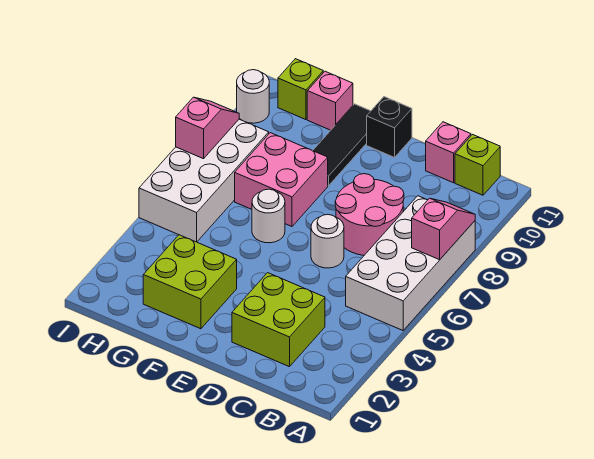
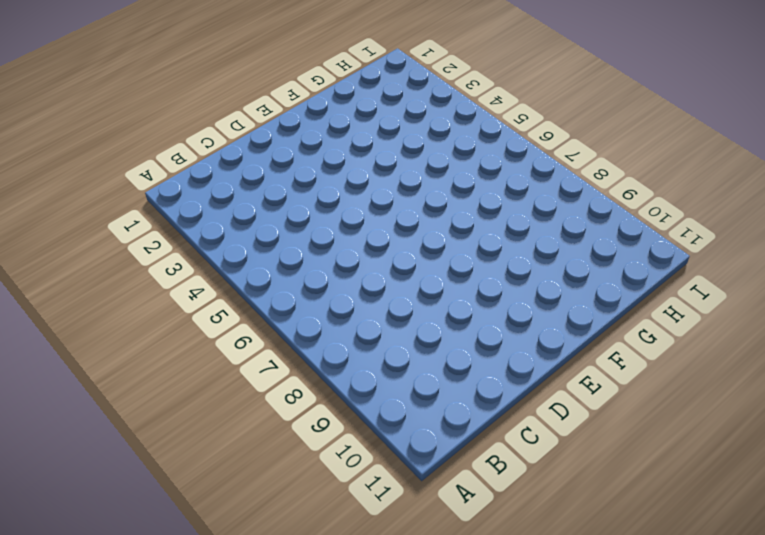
none -> white 2x4 brick [346,196,475,330]
none -> lime 1x1 brick [455,135,500,195]
none -> lime 2x2 brick [232,273,325,367]

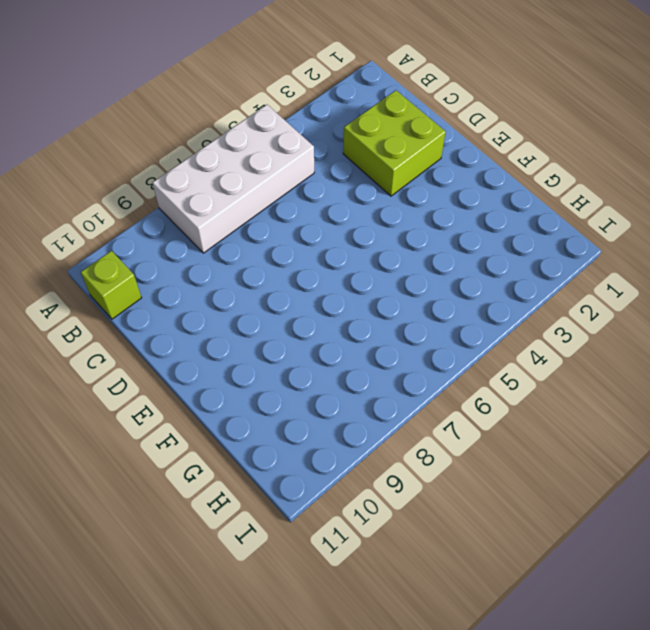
none -> pink 2x2 round brick [335,174,404,255]
none -> pink 1x1 brick [426,122,471,183]
none -> white 1x1 round brick [311,215,344,268]

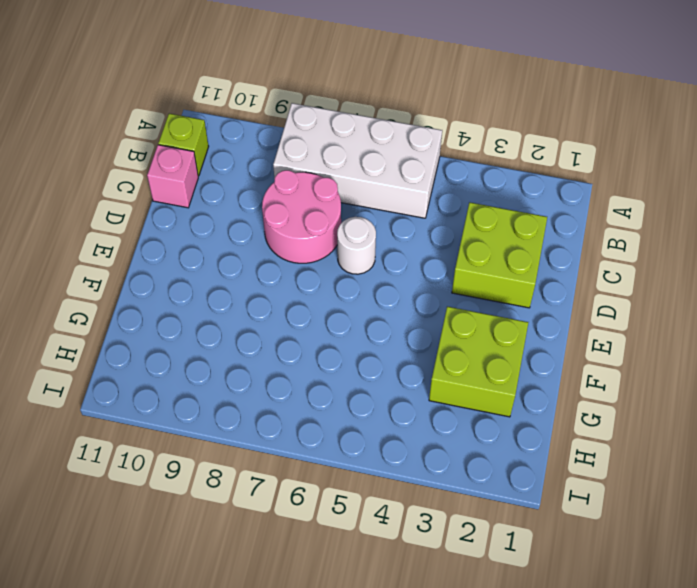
none -> black 1x1 brick [367,97,412,157]
none -> white 1x1 round brick [252,189,285,243]
none -> pink 2x2 brick [235,133,328,226]

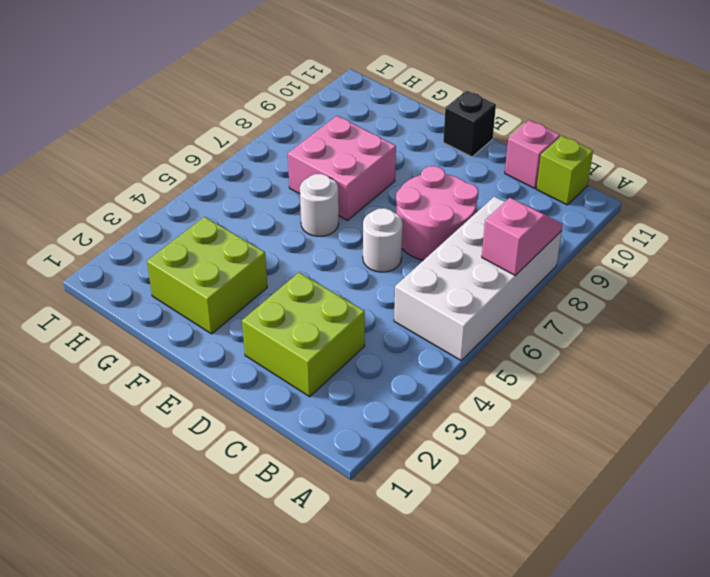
none -> black 1x3 tile [313,104,370,186]
none -> pink 1x1 brick [307,71,353,130]
none -> white 2x4 brick [139,119,269,242]

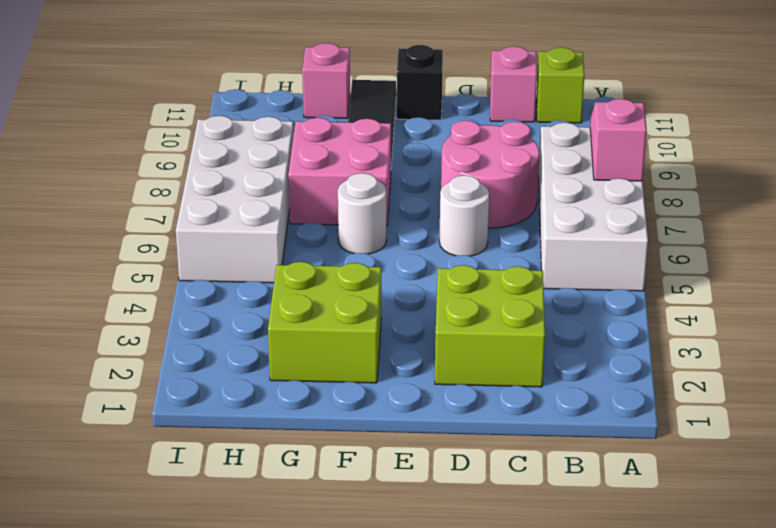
none -> lime 1x1 brick [278,59,323,120]
none -> white 1x1 round brick [237,70,269,123]
none -> pink 1x2 slope [176,97,239,159]

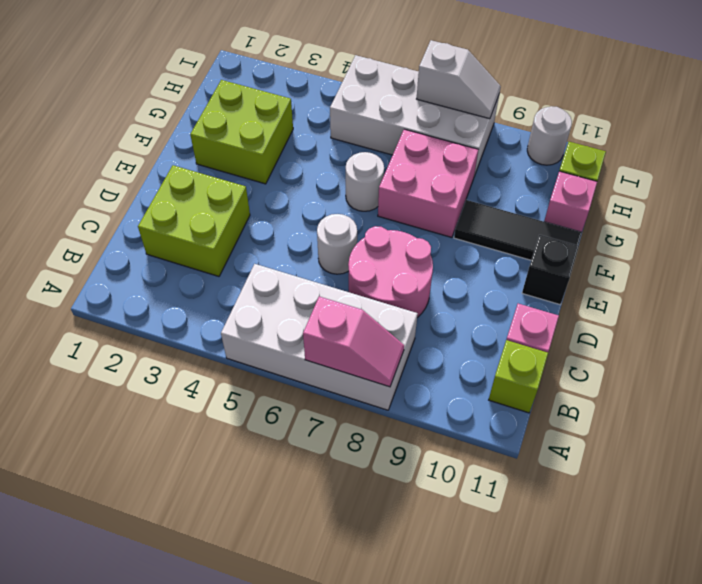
white 1x2 slope [417,40,501,119] -> pink 1x2 slope [176,97,239,159]

